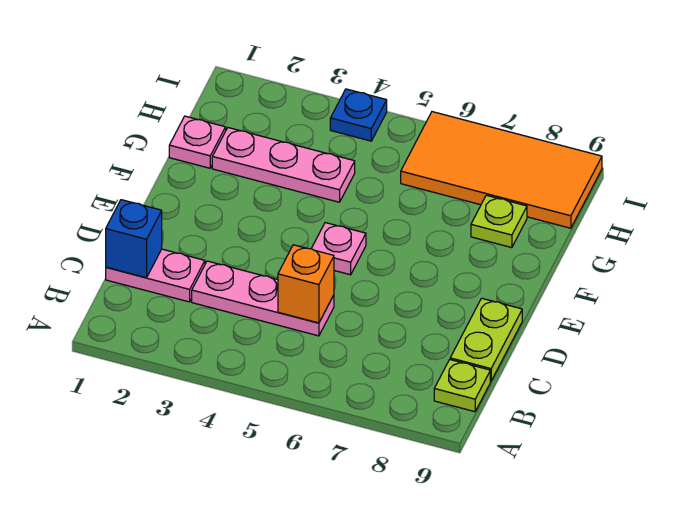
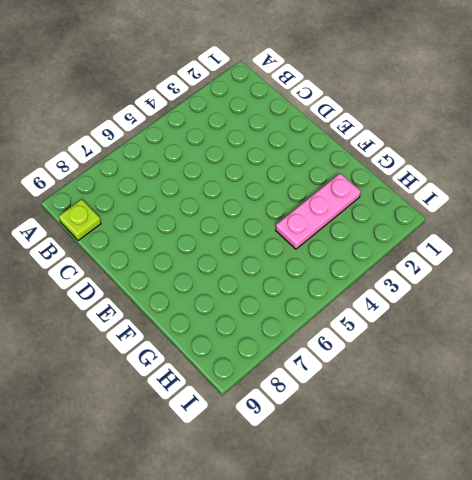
none -> pink 1x2 plate [106,249,205,302]
none -> pink 1x3 plate [192,261,334,336]
none -> lime 1x2 plate [450,298,522,381]

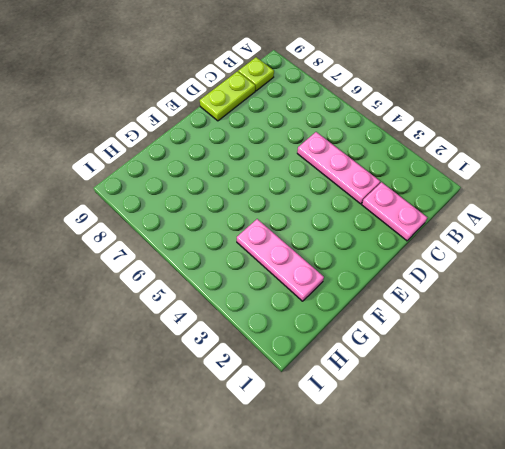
none -> pink 1x1 plate [311,223,366,275]
none -> pink 1x1 plate [169,116,226,168]
none -> lime 1x1 plate [471,195,527,248]

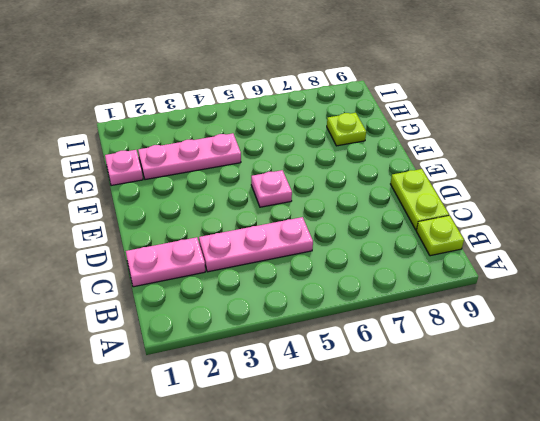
none -> orange 2x4 tile [401,112,602,228]
none -> blue 1x1 plate [330,89,387,141]
none -> blue 1x1 brick [106,200,162,278]

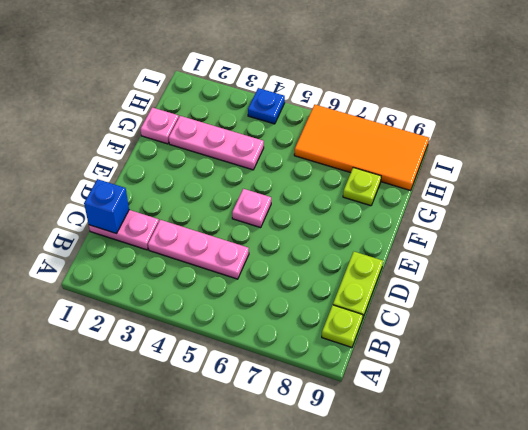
none -> orange 1x1 brick [278,245,334,323]

